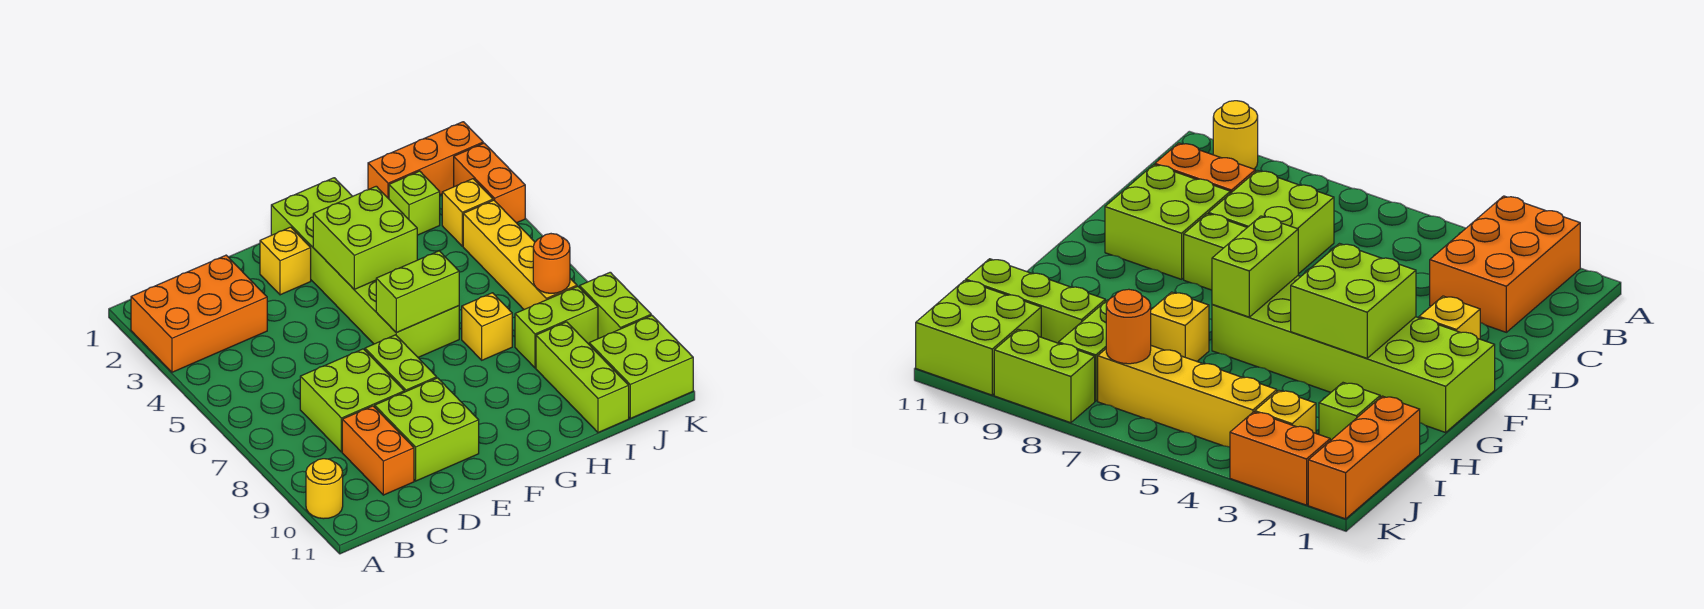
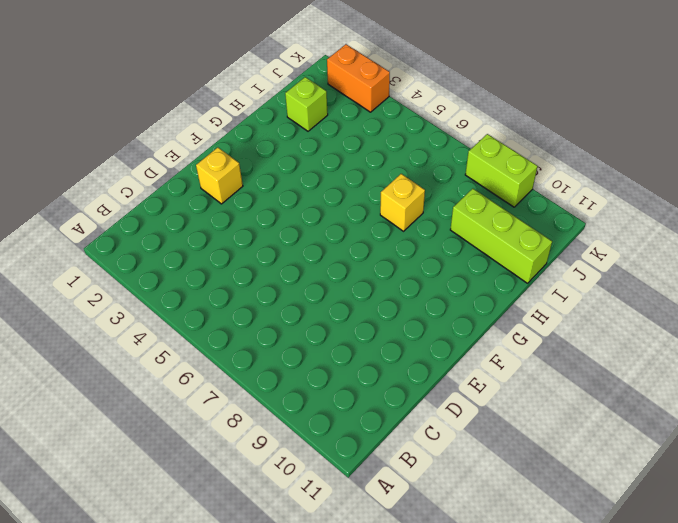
none -> orange 2x3 brick [131,255,267,372]
none -> yellow 1x1 round brick [306,459,343,519]
none -> lime 2x2 brick [300,349,404,452]

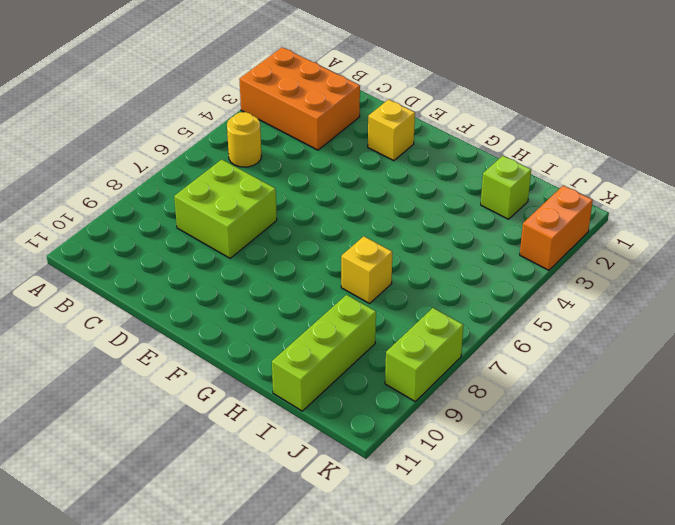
yellow 1x1 round brick [227,112,262,167] -> yellow 1x1 round brick moved to [306,459,343,519]
none -> orange 1x2 brick [342,406,414,495]
none -> lime 2x2 brick [375,378,479,481]
none -> lime 1x2 brick [365,335,437,392]

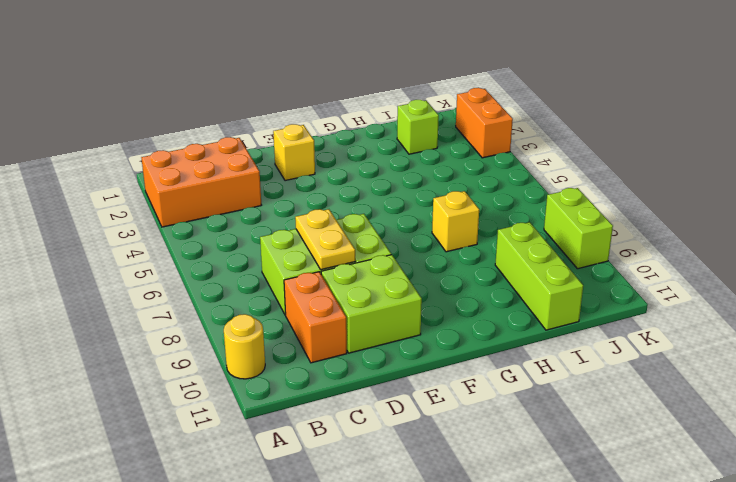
yellow 1x2 plate [295,209,355,270] -> none
none -> lime 2x6 brick [271,178,459,357]
none -> orange 1x3 brick [368,122,483,199]
none -> lime 1x2 brick [515,286,598,368]

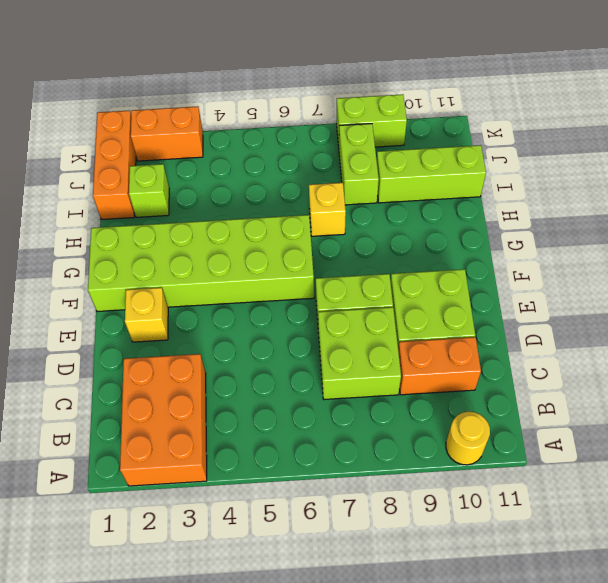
none -> yellow 1x1 brick [442,179,493,246]
none -> yellow 1x4 brick [463,200,577,309]
none -> lime 2x2 brick [589,315,693,418]

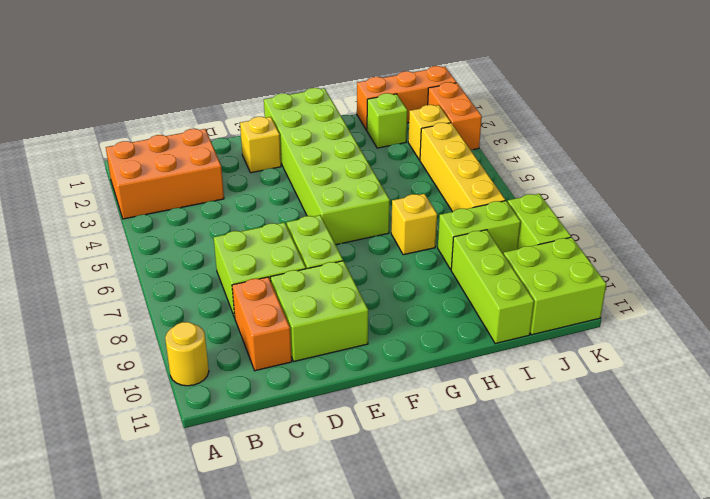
none -> lime 2x2 brick [313,186,417,289]
none -> lime 1x2 brick [376,251,459,333]
none -> orange 1x1 round brick [533,234,570,293]

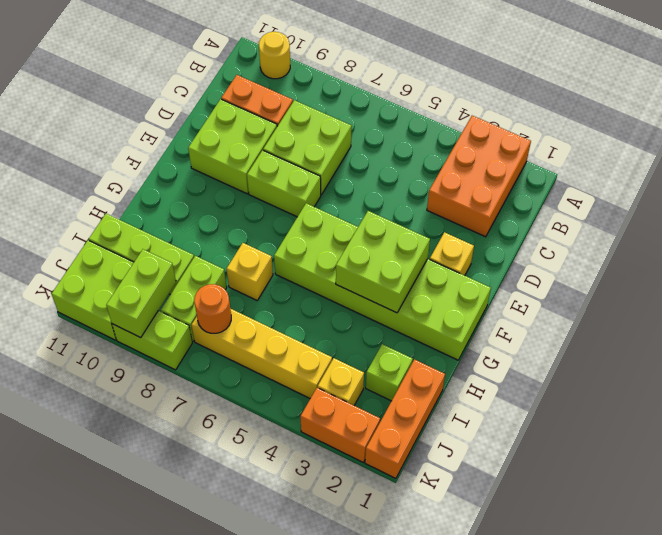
lime 1x2 brick [106,249,176,338] -> lime 1x2 brick moved to [376,251,459,333]

